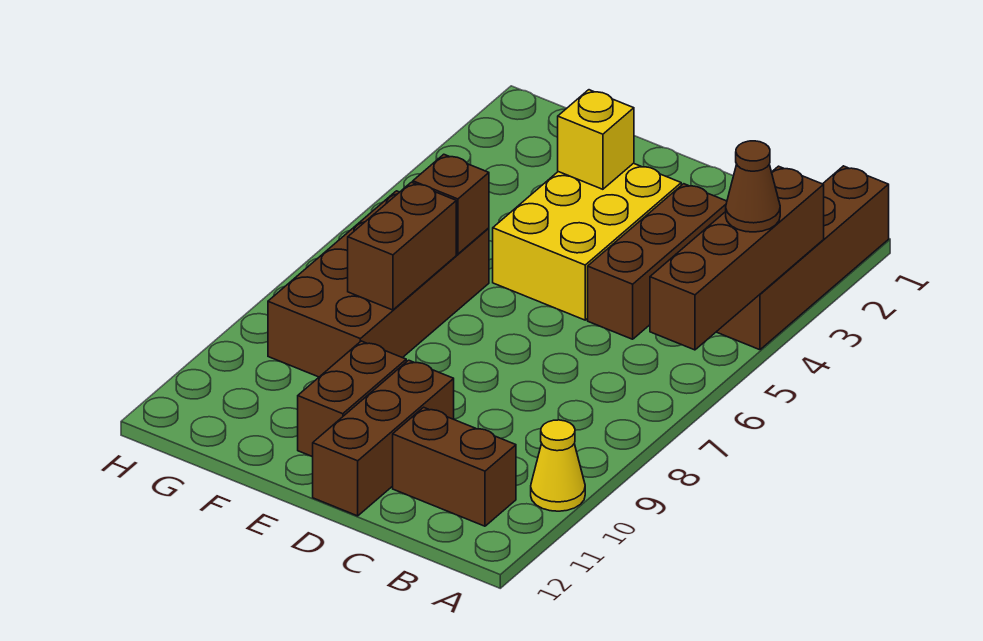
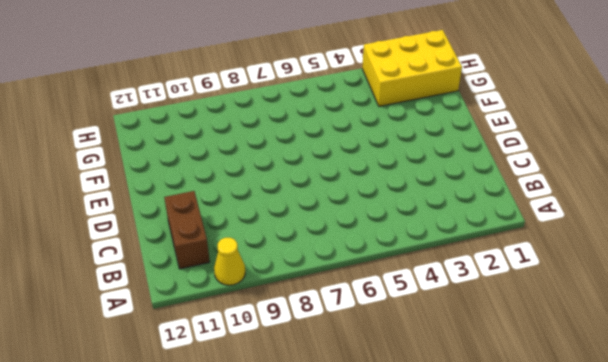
yellow 2x3 brick [362,30,462,106] -> yellow 2x3 brick moved to [493,163,681,320]
none -> brown 1x4 brick [717,166,889,350]
none -> brown 1x3 brick [588,184,727,339]
none -> brown 1x3 brick [313,360,454,516]

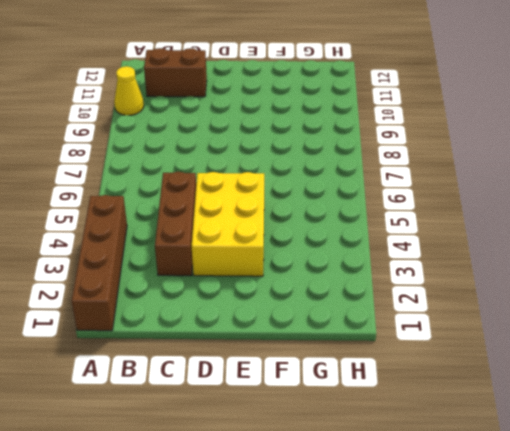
none -> brown 1x3 brick [313,360,454,516]
none -> brown 1x2 brick [298,341,406,457]
none -> brown 2x4 brick [268,191,489,377]

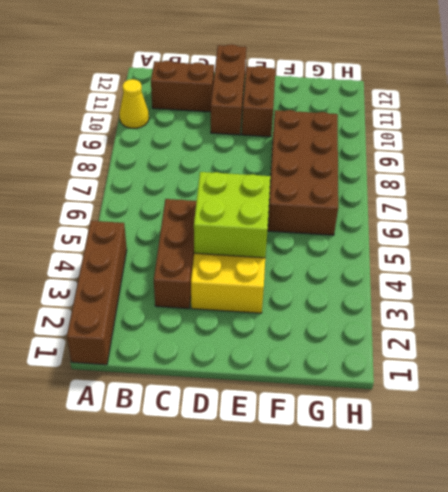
lime 2x2 brick [194,172,270,258] -> none
none -> brown 1x4 brick [650,166,824,350]
none -> yellow 1x1 brick [558,90,634,189]
none -> brown 1x1 brick [413,154,489,254]

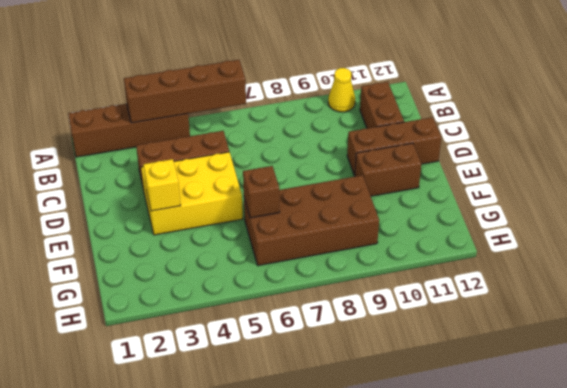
none -> brown 1x2 brick [348,182,456,310]
none -> brown 1x1 cone [726,141,780,232]

